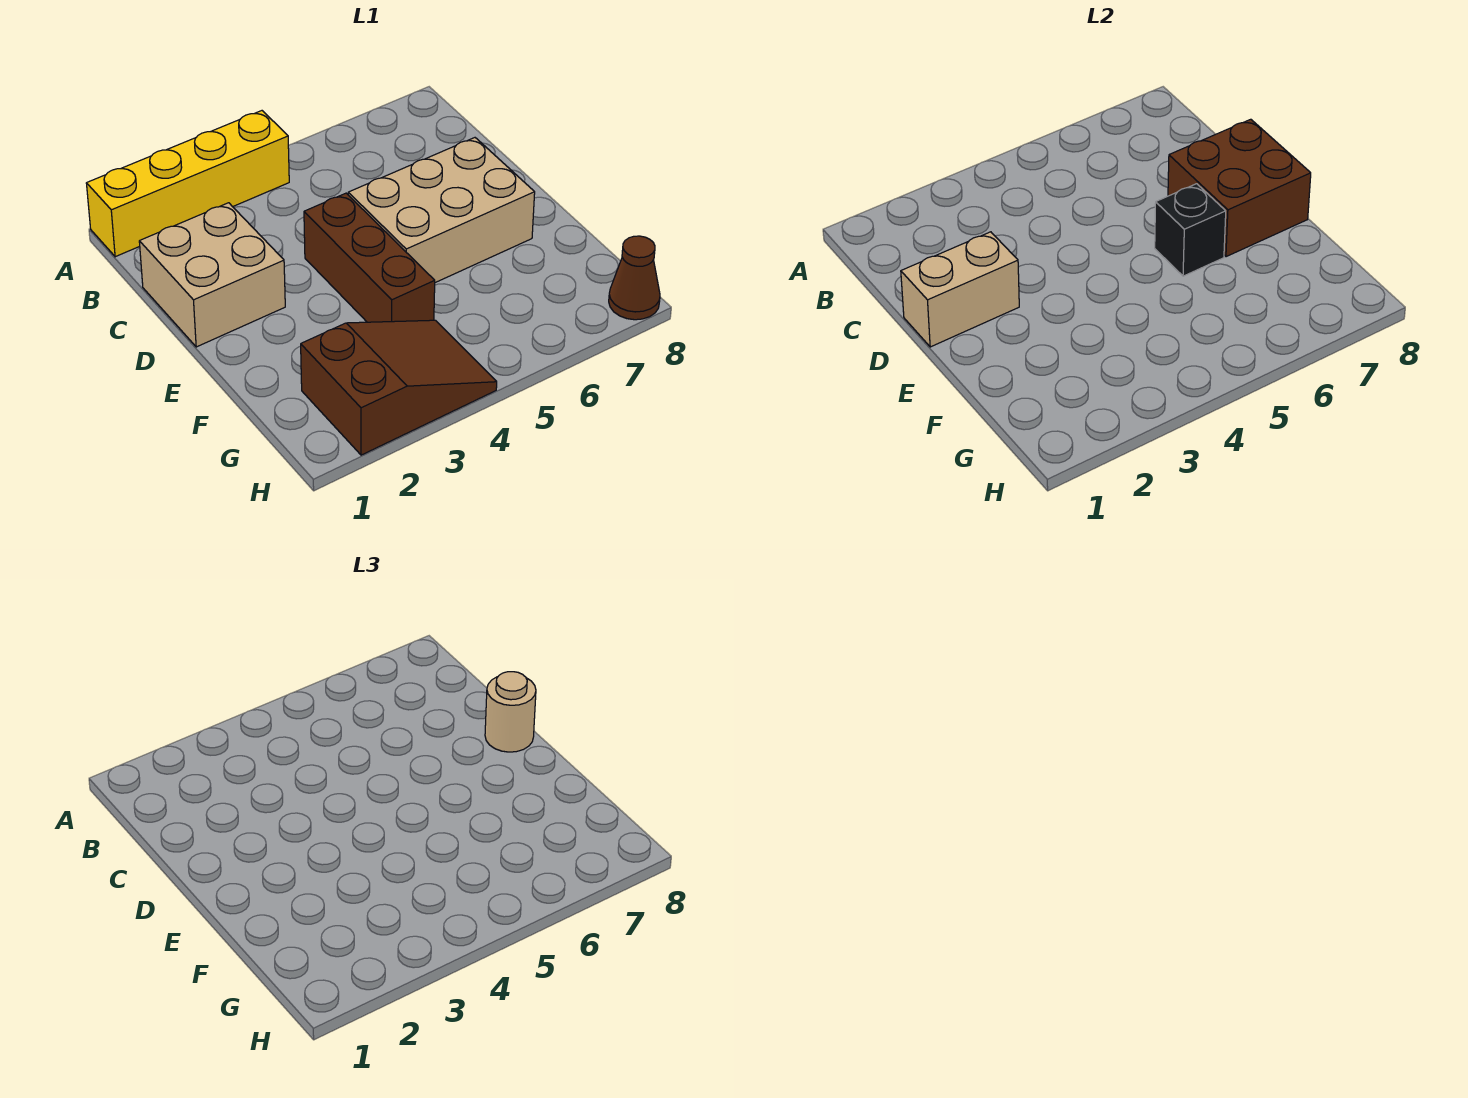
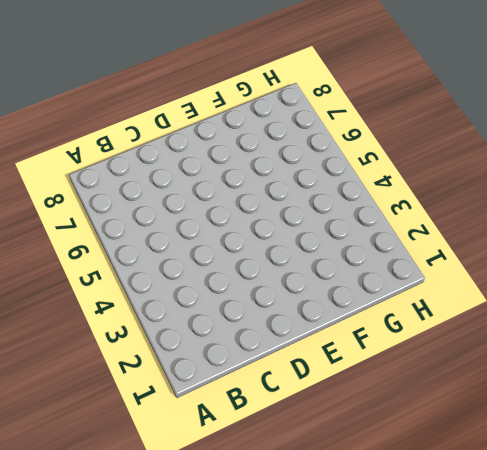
none -> yellow 1x4 brick [86,111,289,257]
none -> tan 2x2 brick [139,203,285,347]

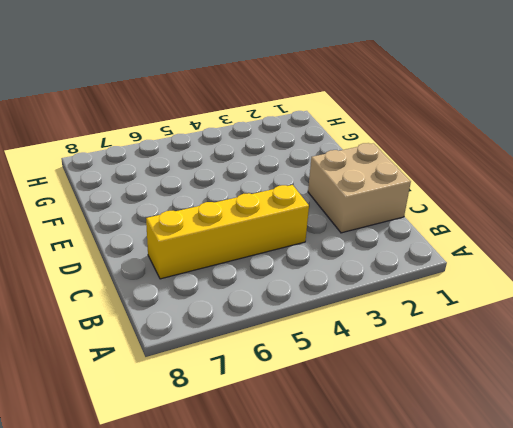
yellow 1x4 brick [146,185,309,279] -> yellow 1x4 brick moved to [86,111,289,257]
none -> brown 1x3 brick [304,193,435,322]
none -> tan 2x3 brick [348,138,535,283]

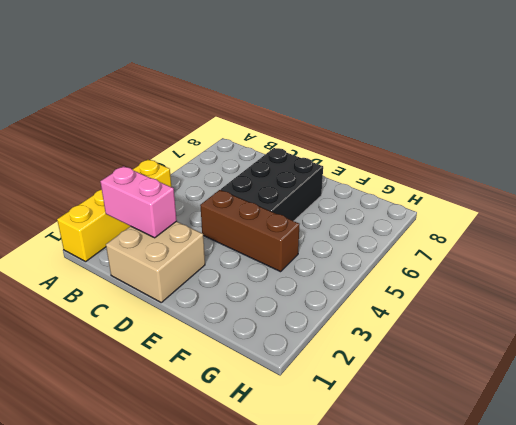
pink 1x2 brick [100,166,177,238] -> none
black 2x3 brick [221,148,323,221] -> tan 2x3 brick [348,138,535,283]
none -> brown 2x3 slope [301,320,497,455]
none -> brown 1x1 cone [609,236,660,320]

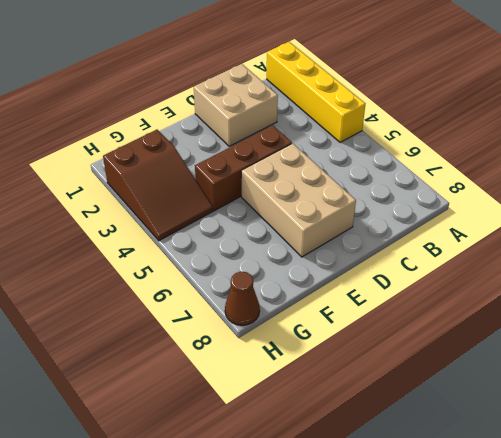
none -> tan 1x2 brick [901,232,1019,347]
none -> brown 2x2 brick [1168,119,1311,257]

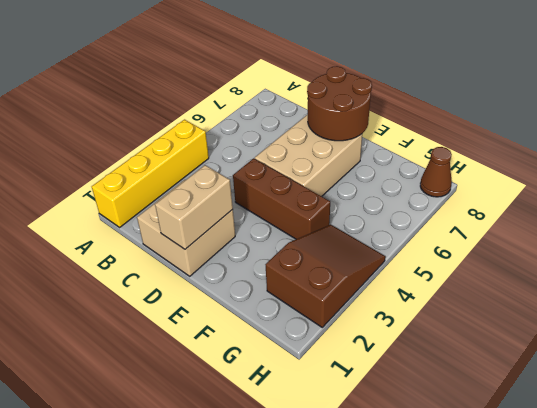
brown 2x2 round brick [307,66,372,141] -> brown 2x2 brick [1168,119,1311,257]
none -> black 1x1 brick [1155,184,1226,276]
none -> tan 1x1 round brick [485,672,536,752]

